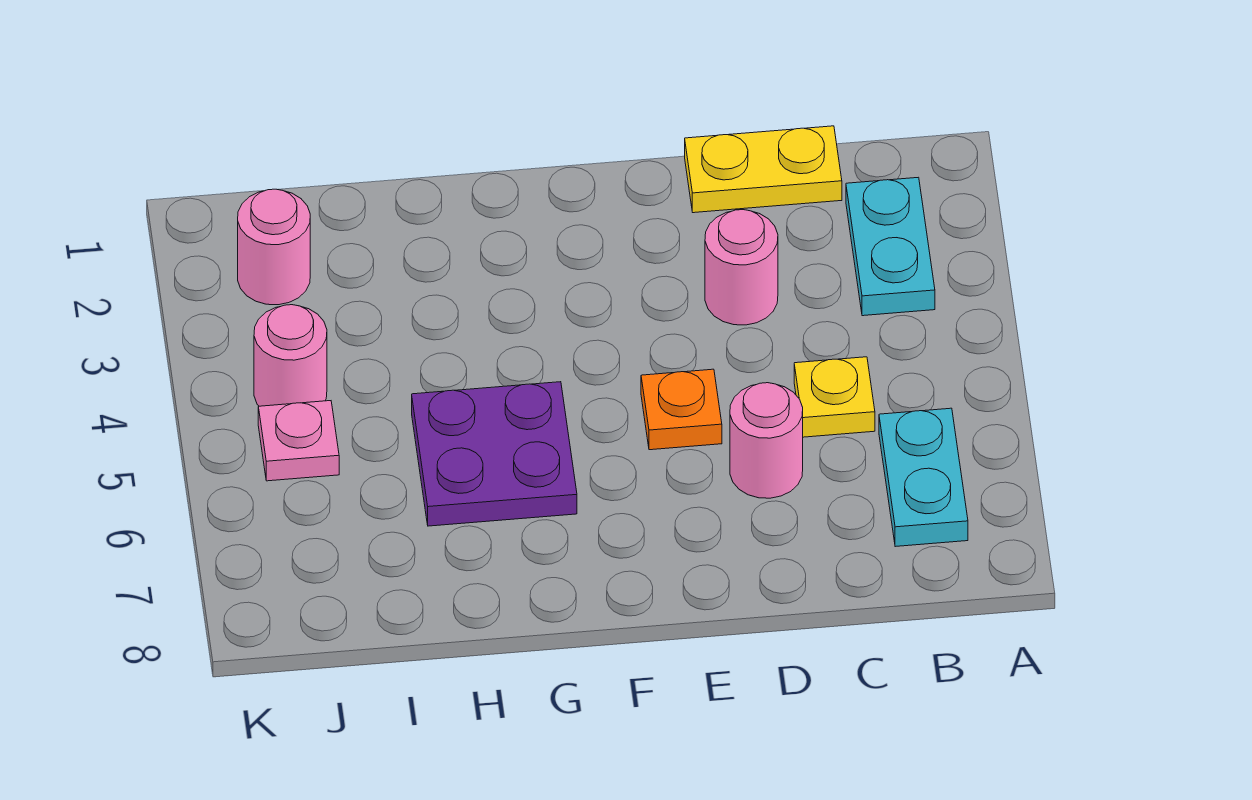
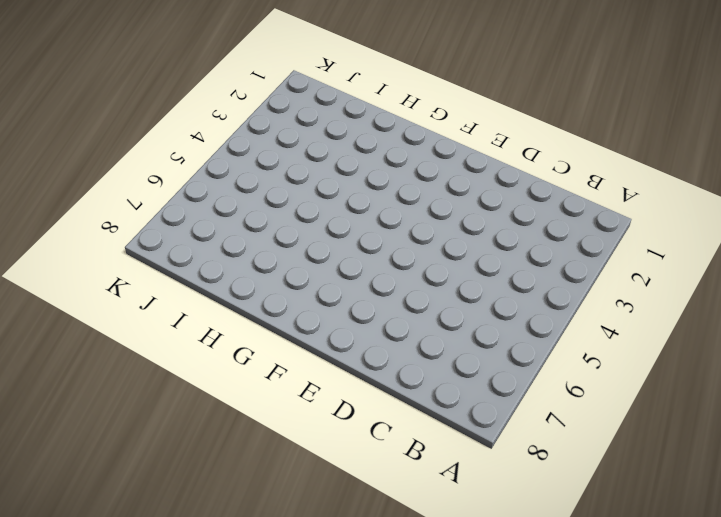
none -> cyan 1x2 plate [846,177,935,316]
none -> cyan 1x2 plate [879,408,968,547]

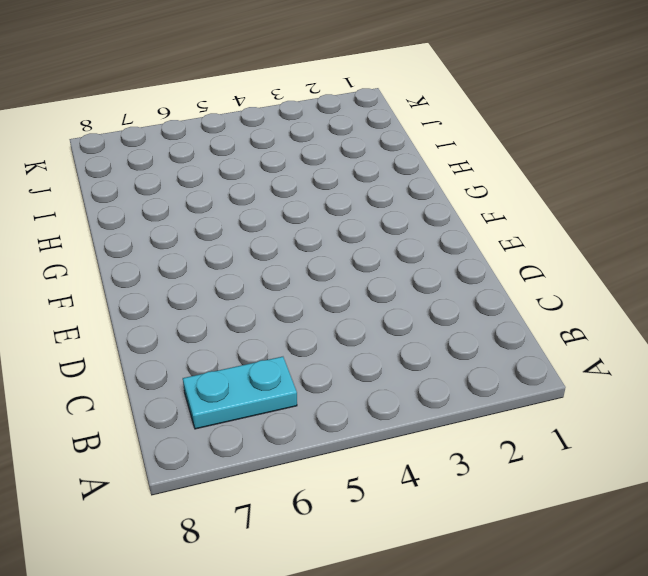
none -> cyan 1x2 plate [846,177,935,316]
none -> yellow 1x2 plate [685,126,842,213]

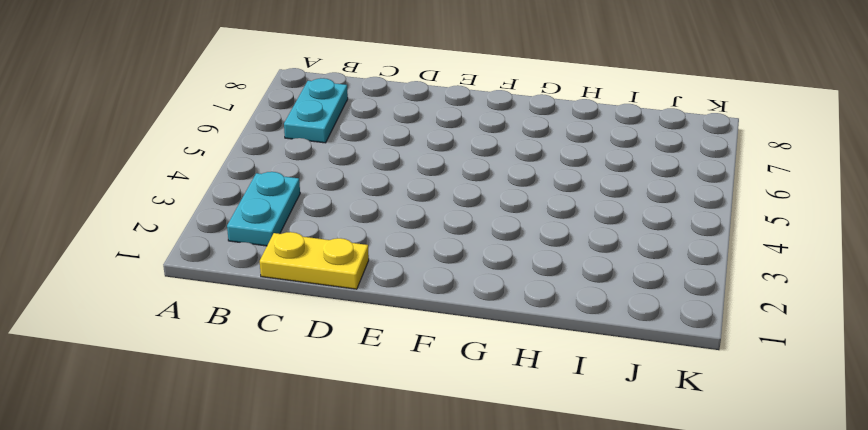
none -> yellow 1x1 plate [794,357,875,437]
none -> pink 1x1 round brick [705,210,778,325]

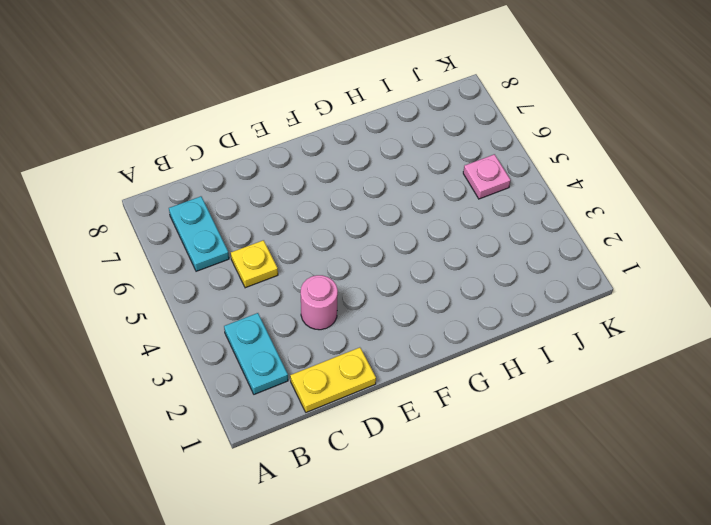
none -> pink 1x1 round brick [730,383,803,498]
none -> orange 1x1 plate [641,369,722,450]

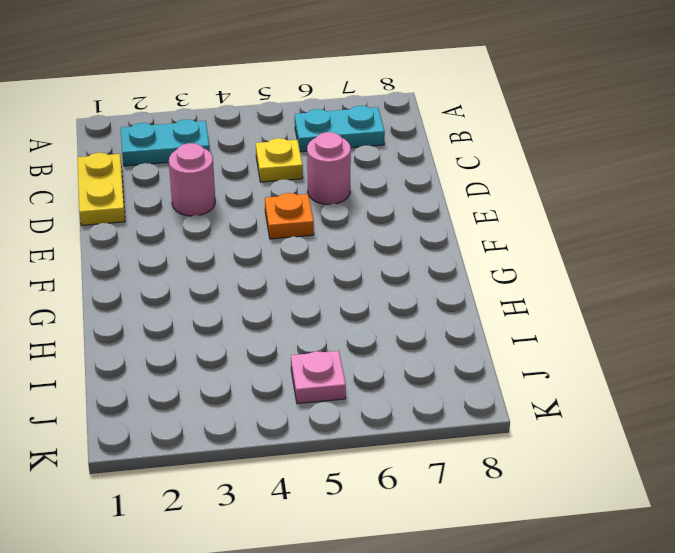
none -> purple 2x2 plate [412,382,577,526]
none -> pink 1x1 round brick [238,189,310,305]

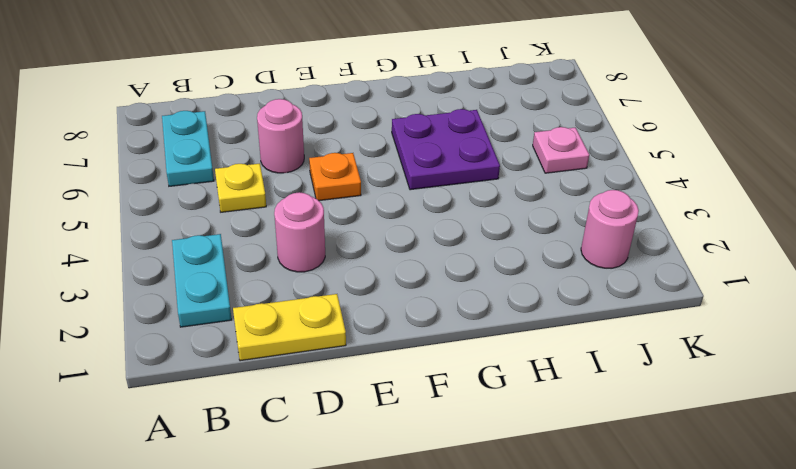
none -> pink 1x1 round brick [254,305,327,406]

